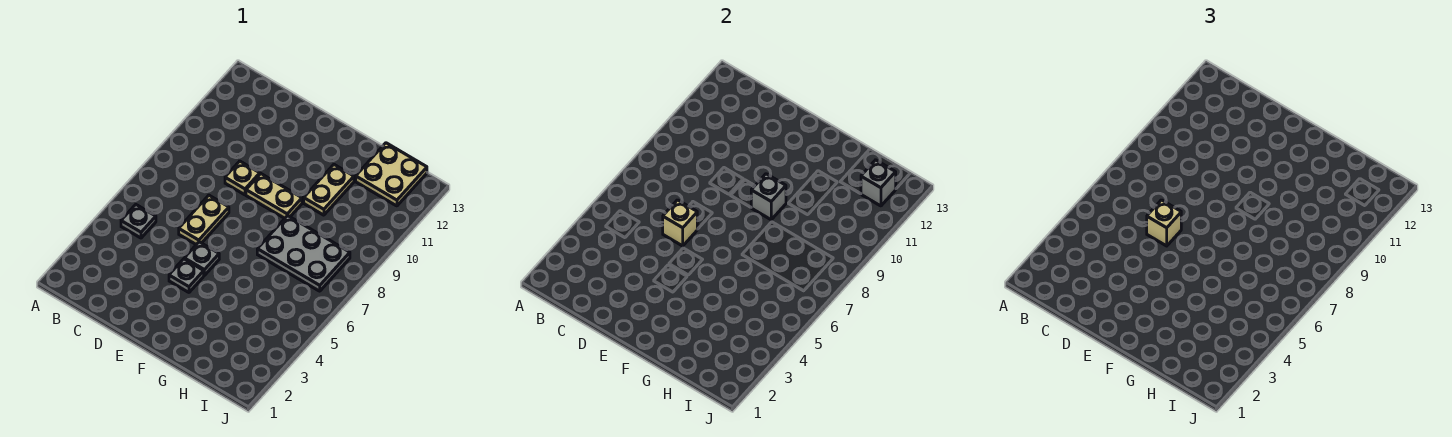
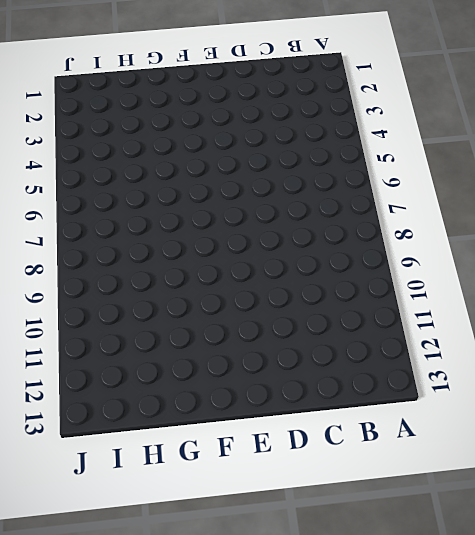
none -> grey 1x1 plate [121,205,156,238]
none -> tan 1x2 plate [179,195,229,244]
none -> tan 1x1 plate [225,161,260,195]

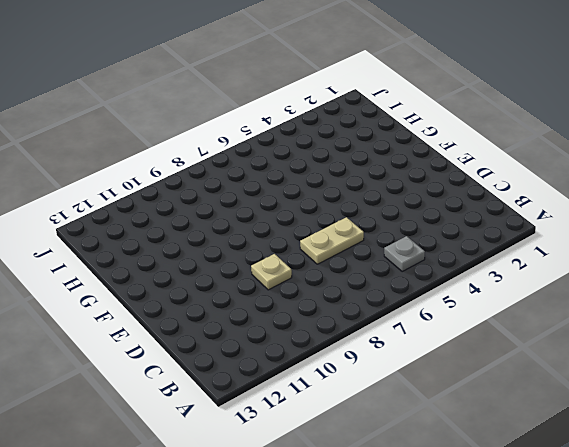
none -> grey 1x1 plate [169,259,204,292]
none -> grey 1x1 plate [184,242,219,275]
none -> tan 1x2 plate [246,174,302,218]

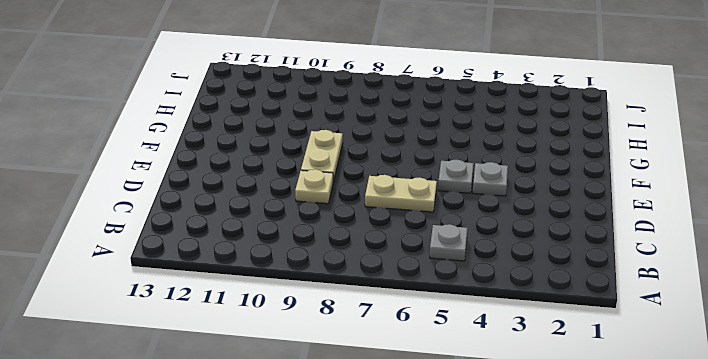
none -> grey 2x3 plate [257,216,350,291]
none -> tan 1x2 plate [304,165,354,215]
none -> tan 2x2 plate [356,143,427,206]

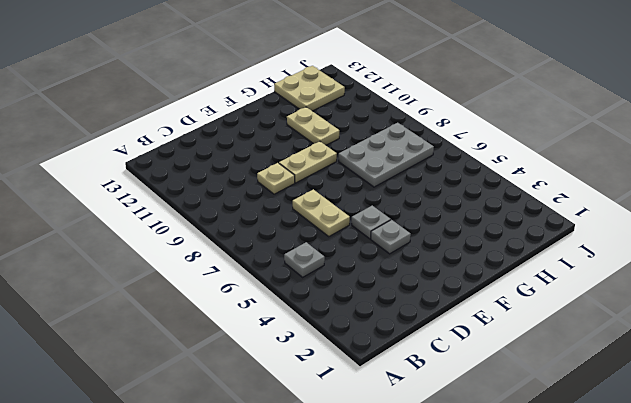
none -> tan 1x1 brick [663,200,697,246]
none -> grey 1x1 brick [751,174,786,220]
none -> grey 1x1 brick [861,160,896,206]

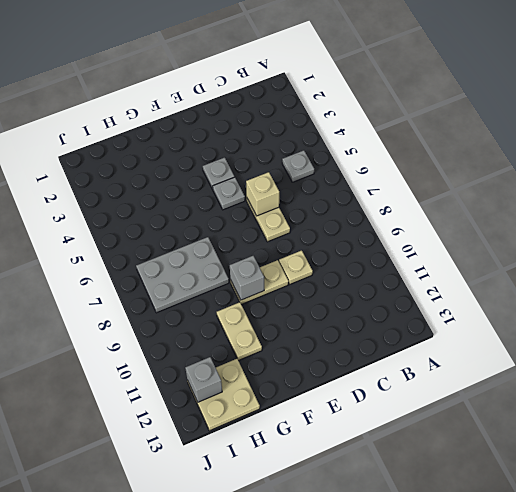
none -> tan 1x1 brick [1147,200,1181,246]

